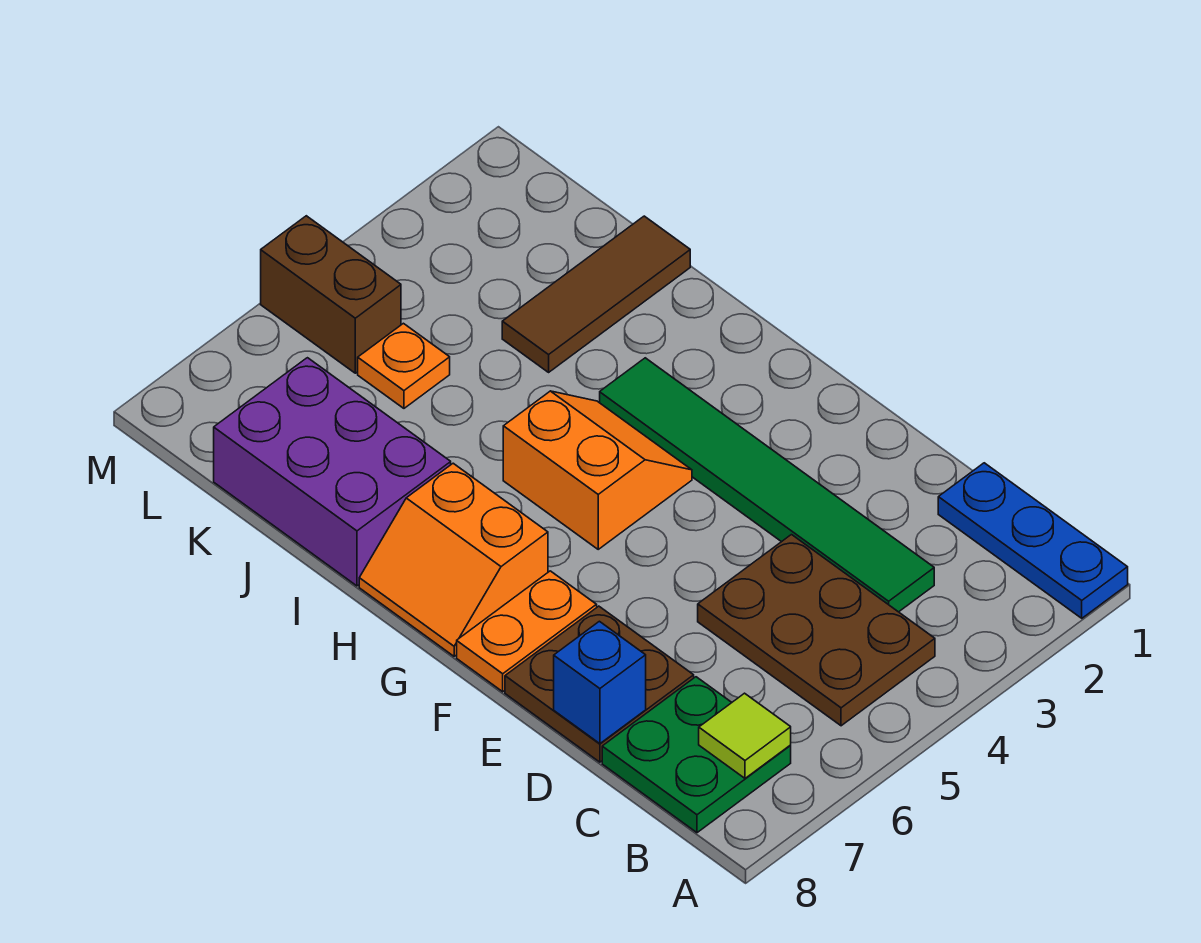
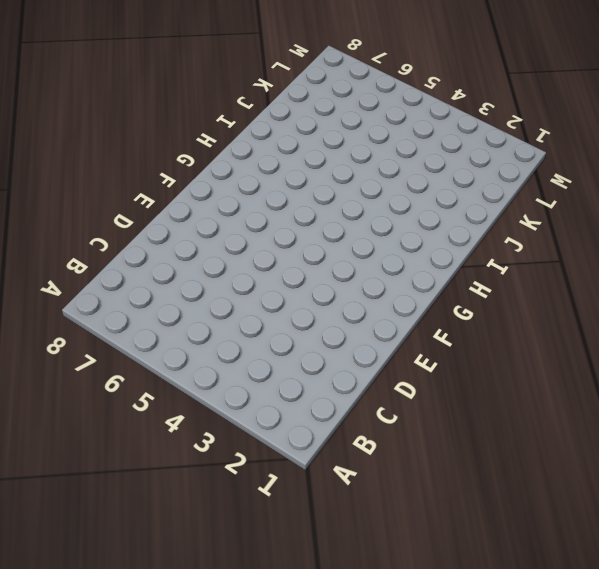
none -> blue 1x3 plate [938,463,1128,618]
none -> brown 2x3 plate [698,535,935,726]
none -> green 2x2 plate [602,677,791,833]

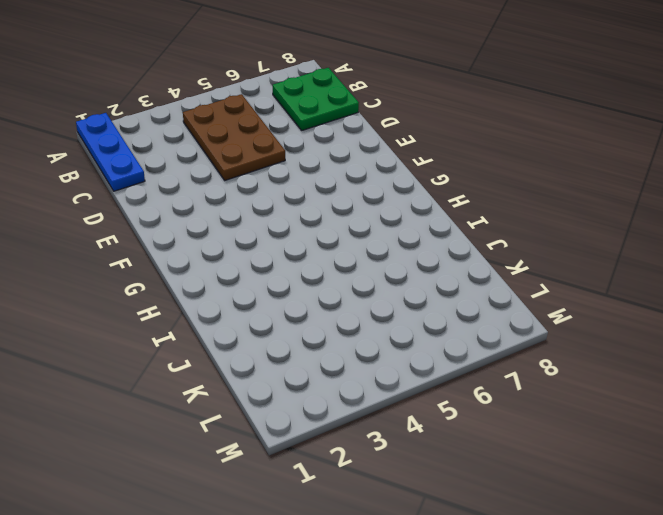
none -> green 1x6 tile [600,358,934,612]
none -> brown 2x2 plate [505,606,694,762]
none -> orange 1x2 plate [457,571,597,692]

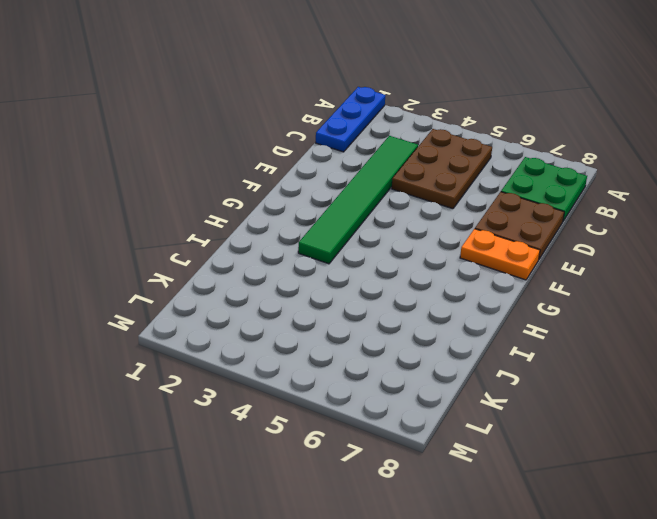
none -> orange 2x2 slope [503,391,692,549]
none -> orange 2x2 slope [359,463,548,656]
none -> purple 2x3 brick [214,358,451,586]

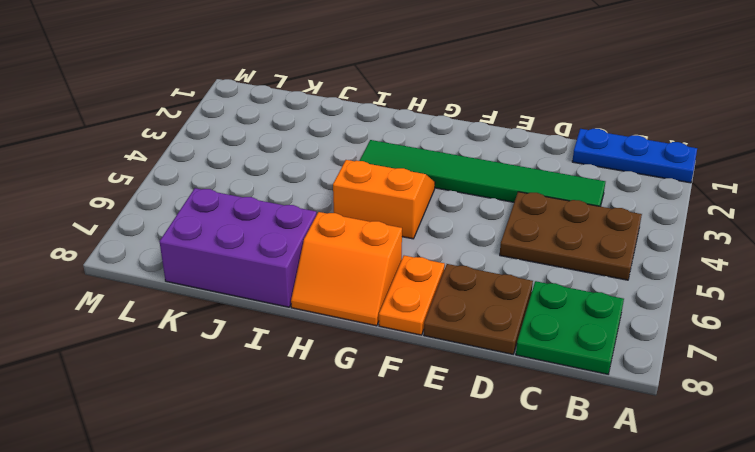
none -> brown 1x3 tile [502,216,690,372]
none -> orange 1x1 plate [358,323,450,408]
none -> brown 1x2 brick [261,216,401,373]

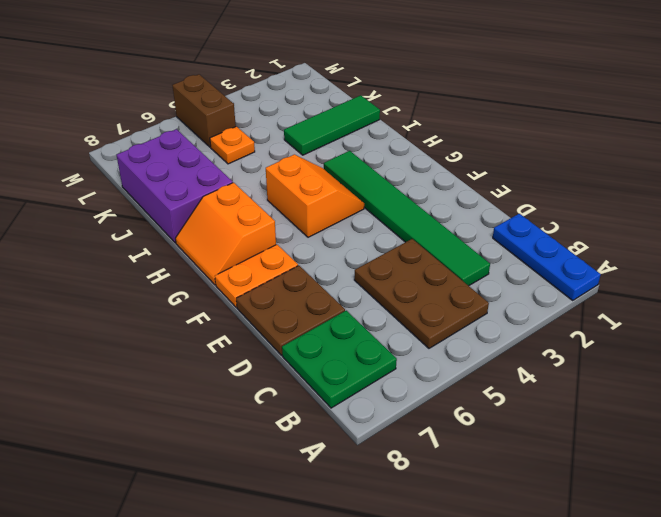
green 1x3 tile [284,95,380,155] -> brown 1x3 tile [502,216,690,372]
none -> lime 1x1 tile [699,693,791,778]
none -> blue 1x1 brick [554,621,646,744]

